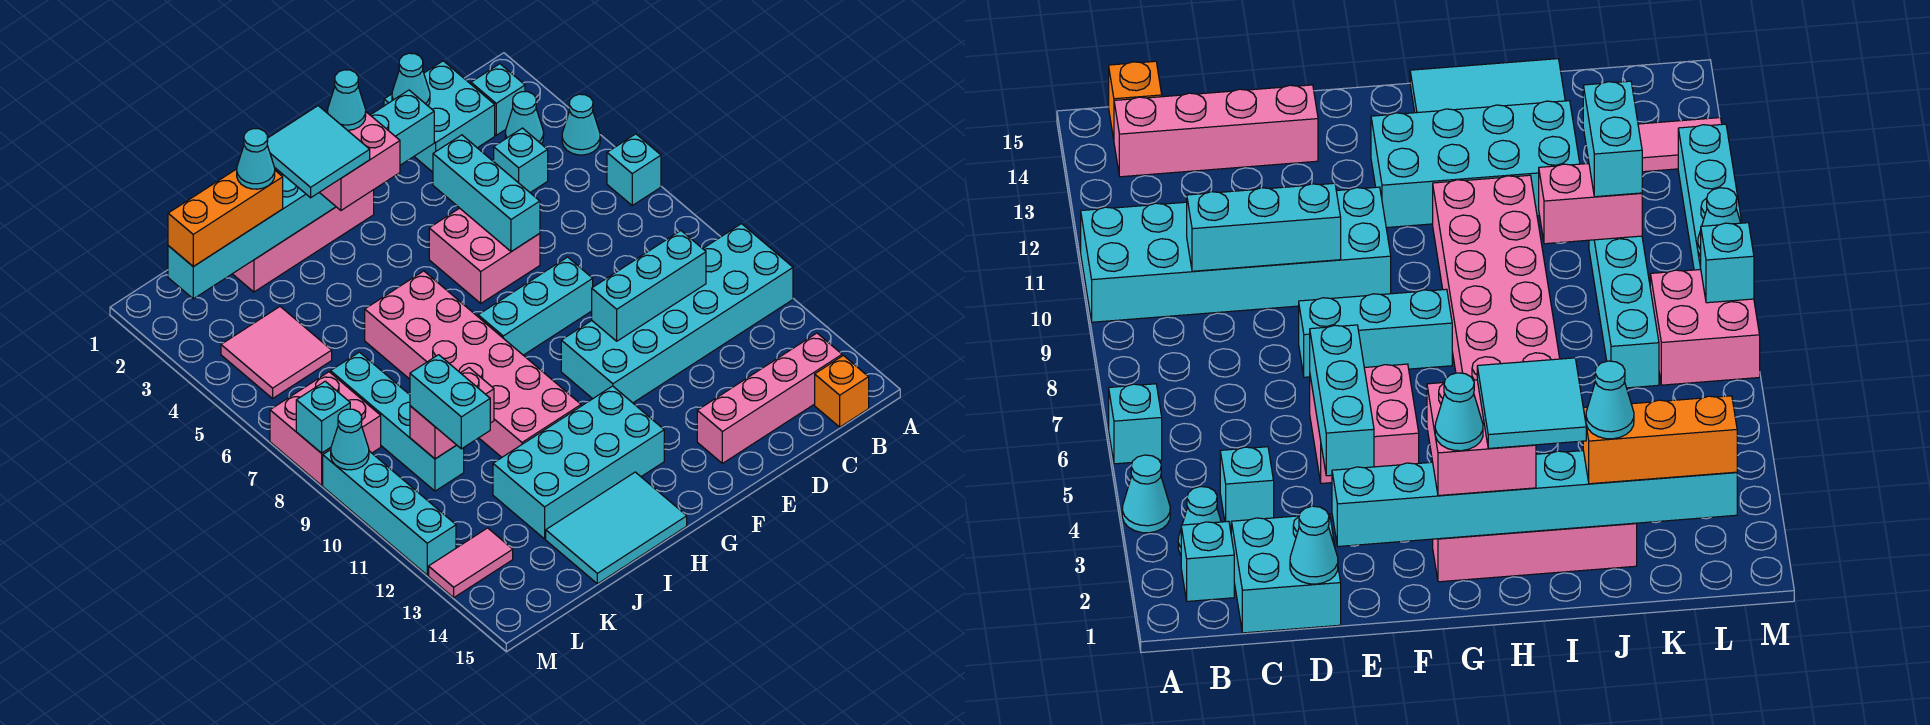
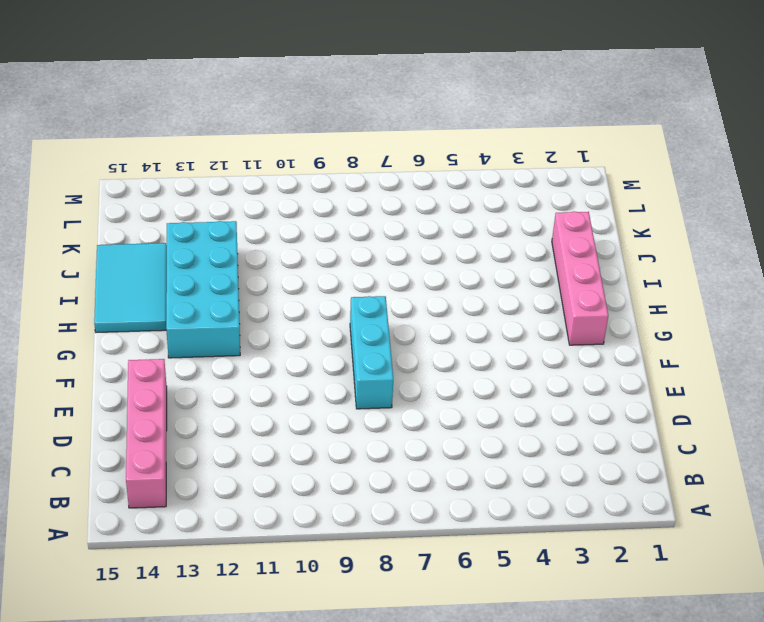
none -> cyan 1x1 cone [562,94,600,155]
none -> cyan 1x1 brick [607,134,661,205]
none -> cyan 2x6 brick [561,224,793,403]
none -> cyan 1x1 brick [471,64,525,135]

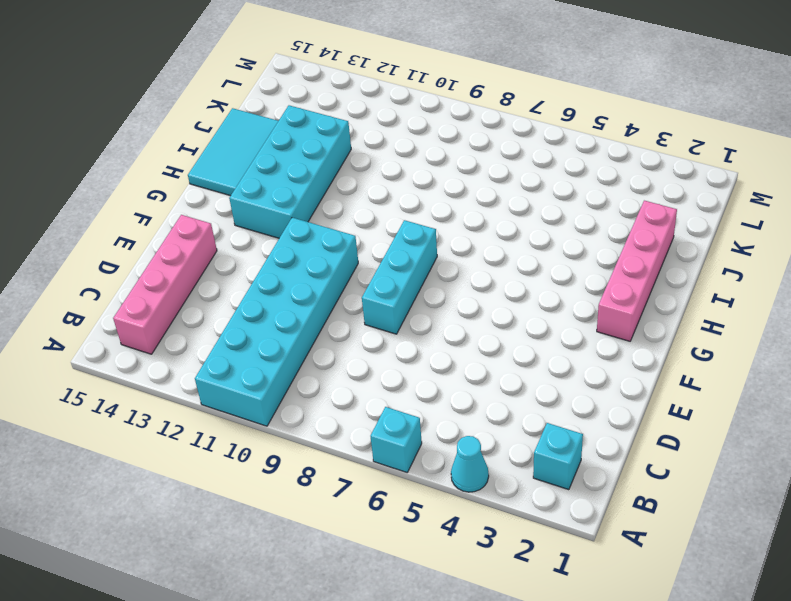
none -> cyan 1x1 cone [505,92,544,144]
none -> orange 1x1 brick [815,356,869,427]
none -> cyan 2x2 brick [384,61,495,172]
none -> cyan 1x1 brick [494,128,548,193]

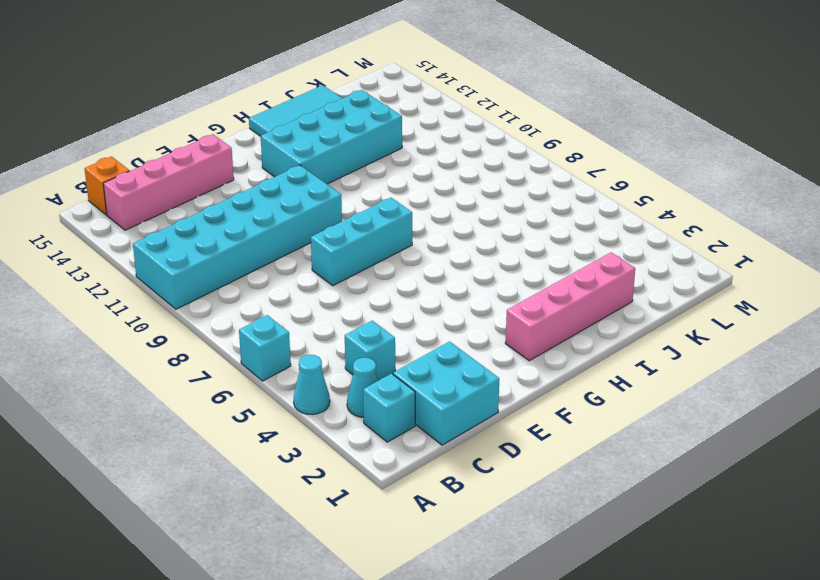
none -> pink 2x2 brick [429,208,540,303]
none -> pink 2x6 brick [365,271,581,457]
none -> pink 2x2 tile [221,307,332,398]
none -> cyan 1x4 brick [331,352,464,491]

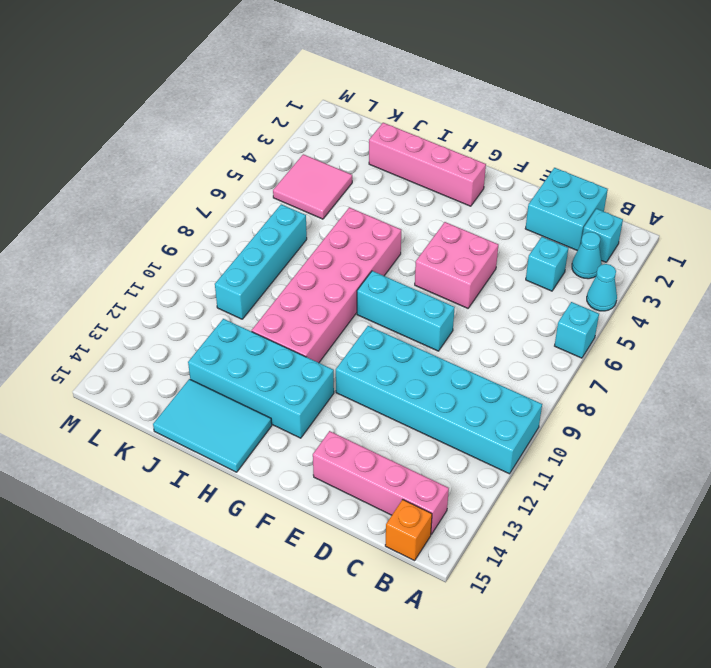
none -> pink 2x2 brick [270,372,381,485]
none -> pink 1x2 tile [429,528,513,597]
none -> cyan 1x4 brick [323,450,456,575]
none -> cyan 1x3 brick [592,231,706,341]

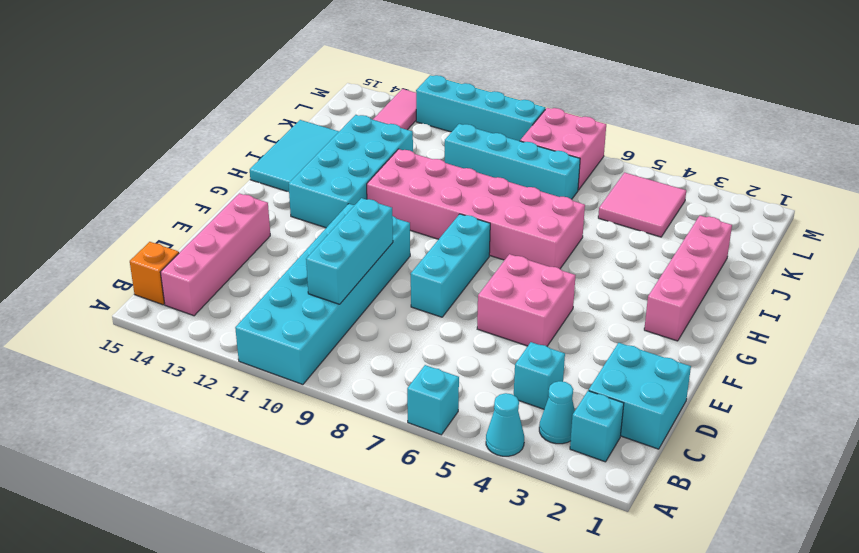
none -> cyan 1x1 cone [392,53,430,106]
none -> cyan 1x8 brick [168,90,434,299]
none -> cyan 1x3 brick [433,135,540,252]
none -> pink 1x2 brick [410,368,494,459]

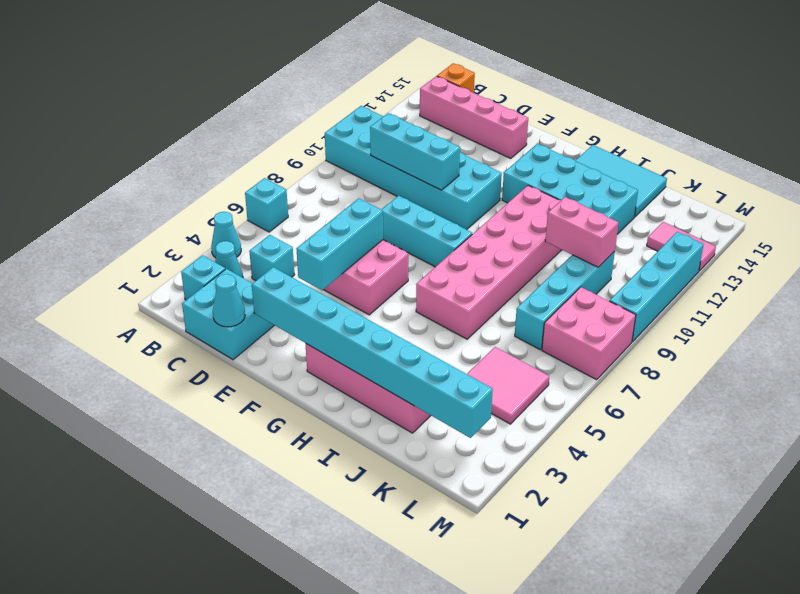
none -> cyan 1x1 brick [296,381,350,453]
none -> cyan 1x1 cone [331,409,369,470]
none -> pink 2x2 brick [319,110,400,210]
none -> orange 1x3 brick [168,169,283,267]

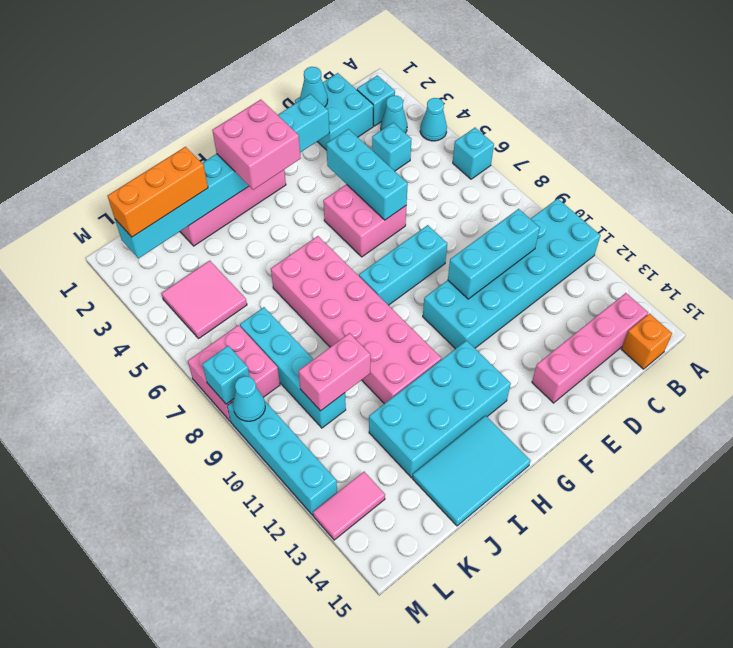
none -> cyan 1x2 brick [410,355,490,449]
none -> cyan 1x1 cone [328,70,366,130]
none -> cyan 2x2 tile [267,106,370,198]
none -> cyan 1x1 cone [237,129,275,189]

